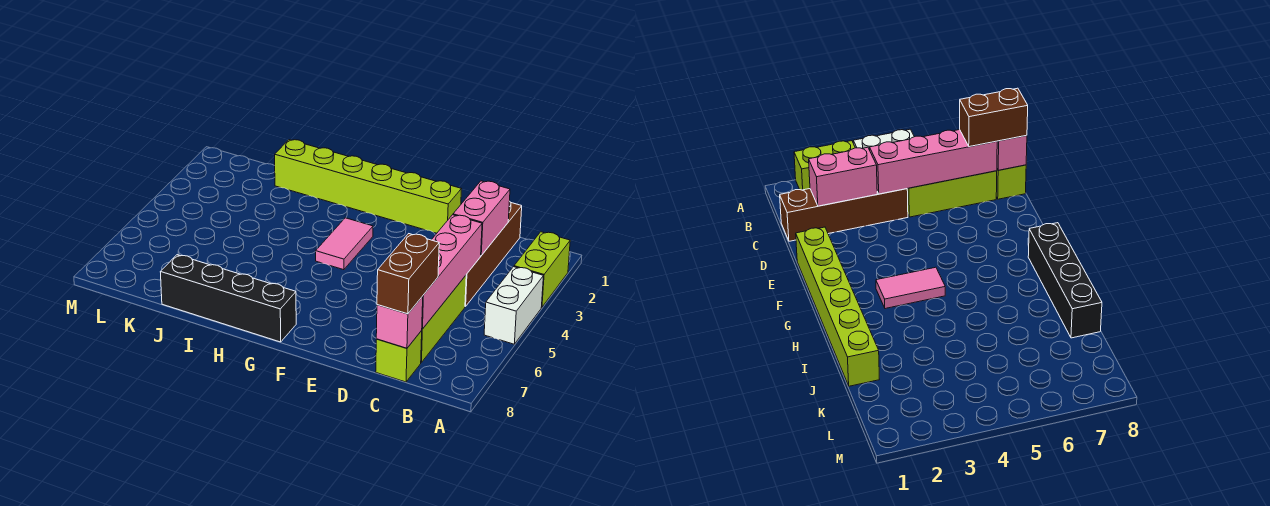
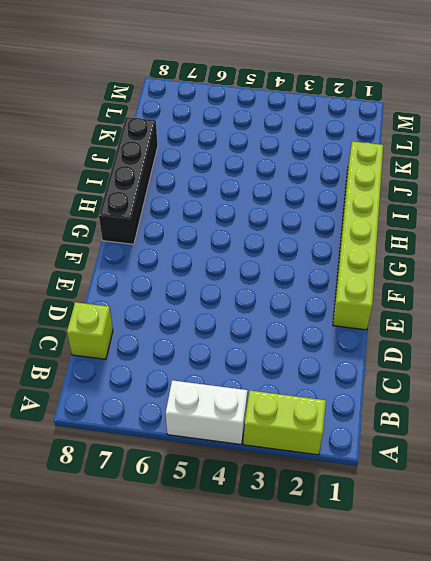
none -> brown 1x4 brick [465,201,522,307]
none -> lime 1x3 brick [421,276,466,362]
none -> pink 1x2 tile [316,218,373,270]

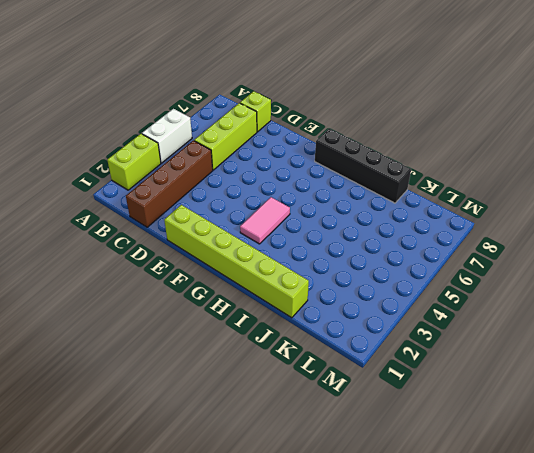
none -> pink 1x2 brick [453,181,510,255]
none -> pink 1x4 brick [422,215,482,329]
none -> pink 1x1 brick [376,297,423,348]

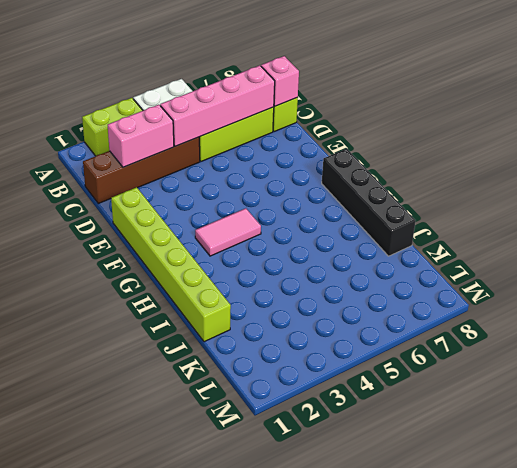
none -> brown 1x2 brick [377,234,439,314]

